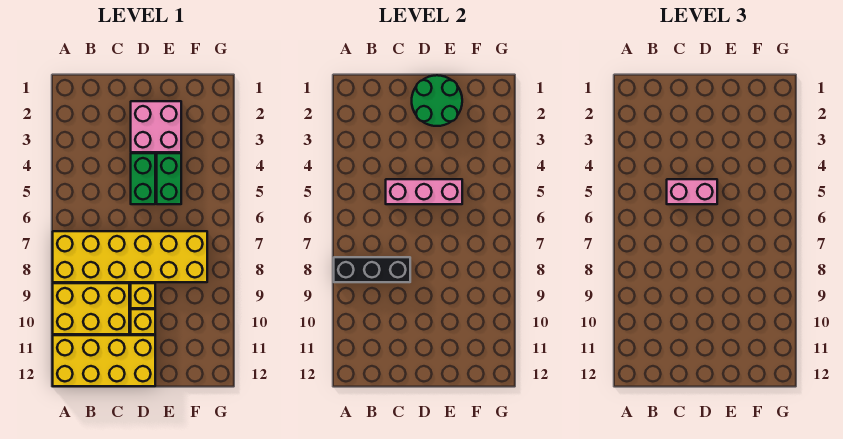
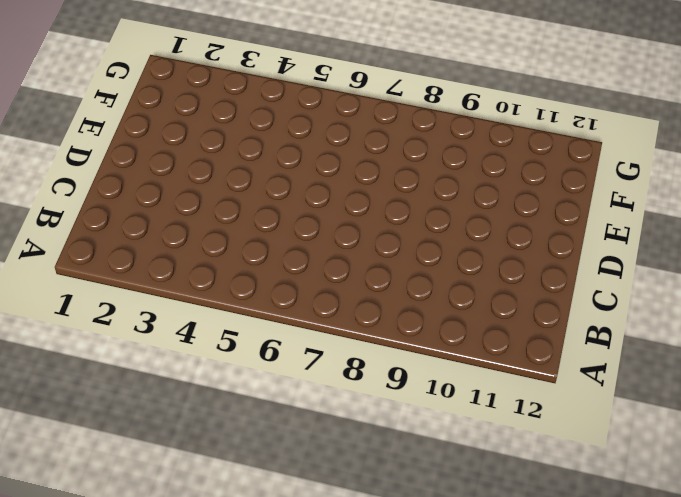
none -> yellow 2x6 brick [53,231,207,282]
none -> yellow 2x3 brick [53,283,129,334]
none -> yellow 2x4 brick [53,335,155,386]

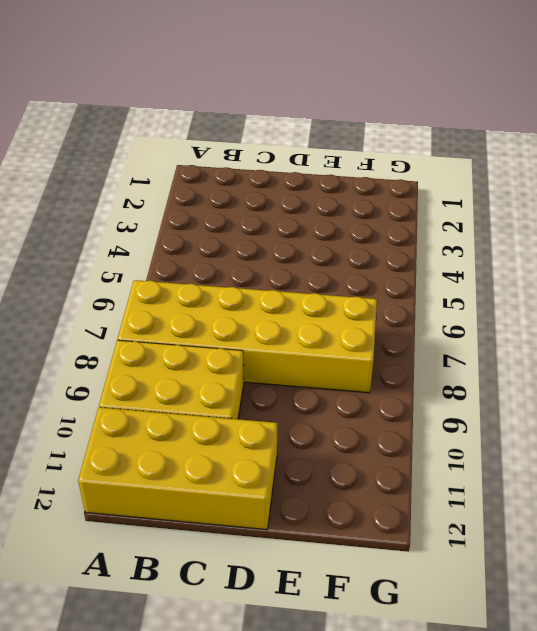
none -> pink 2x2 brick [131,101,181,152]
none -> green 1x2 brick [131,153,155,204]
none -> yellow 1x1 brick [131,283,155,308]

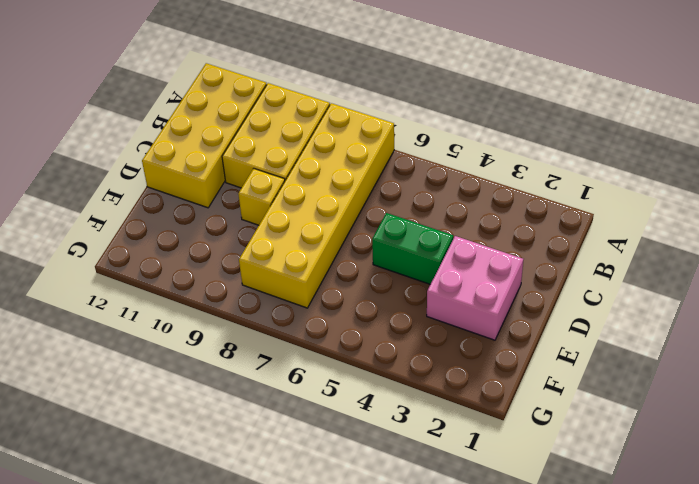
none -> yellow 1x1 brick [131,309,155,334]
none -> green 1x2 brick [157,153,181,204]
none -> black 1x3 brick [334,257,410,282]

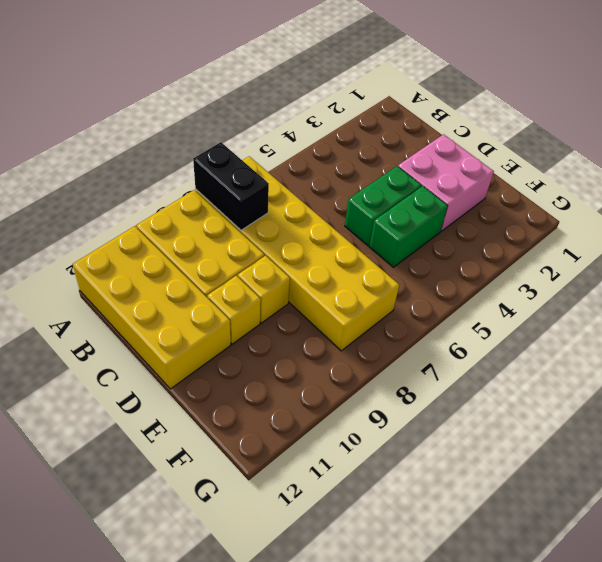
black 1x2 brick [193,142,269,230] -> black 1x3 brick [334,257,410,282]
none -> pink 1x3 brick [386,179,462,204]
none -> green 2x2 round brick [412,75,462,126]
none -> pink 1x2 brick [667,179,717,204]

